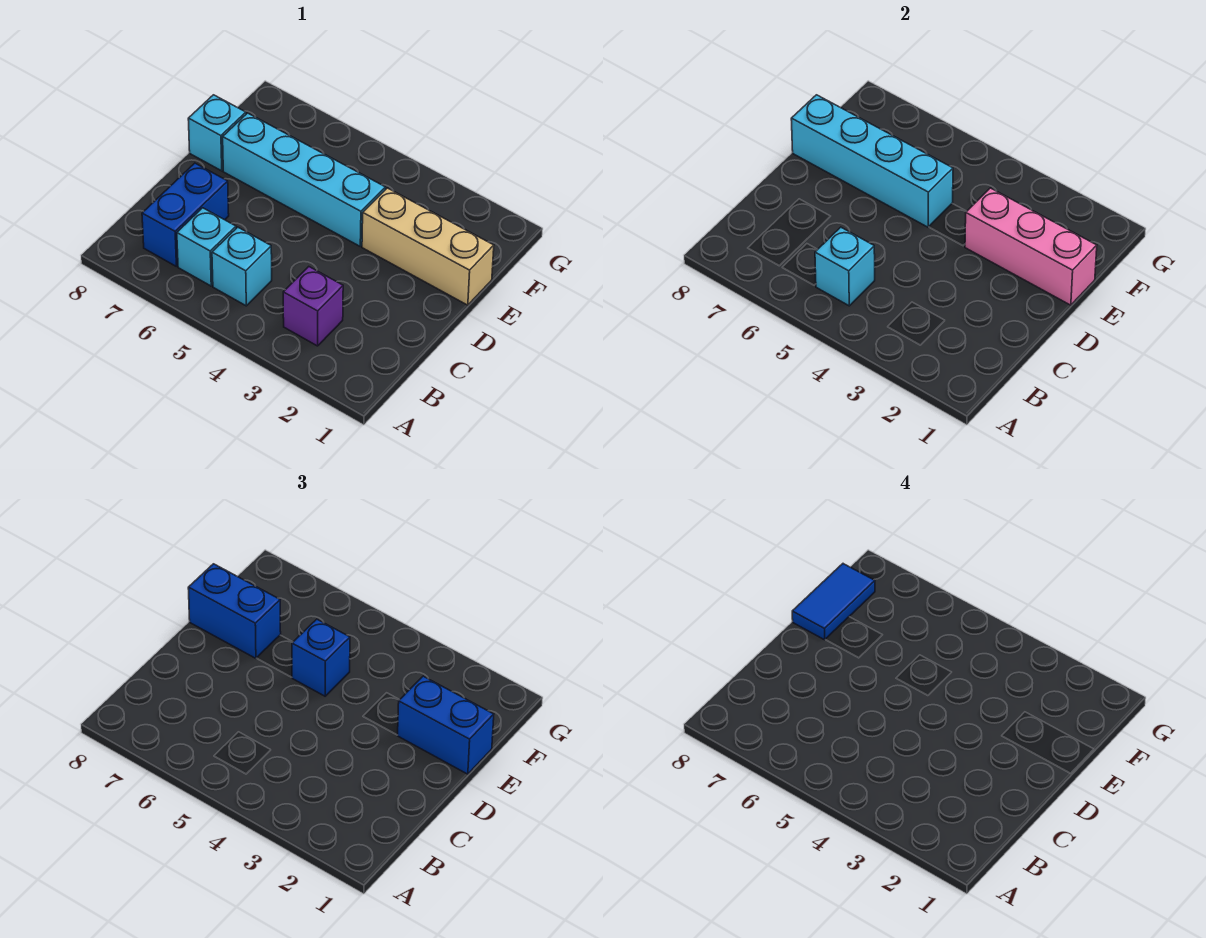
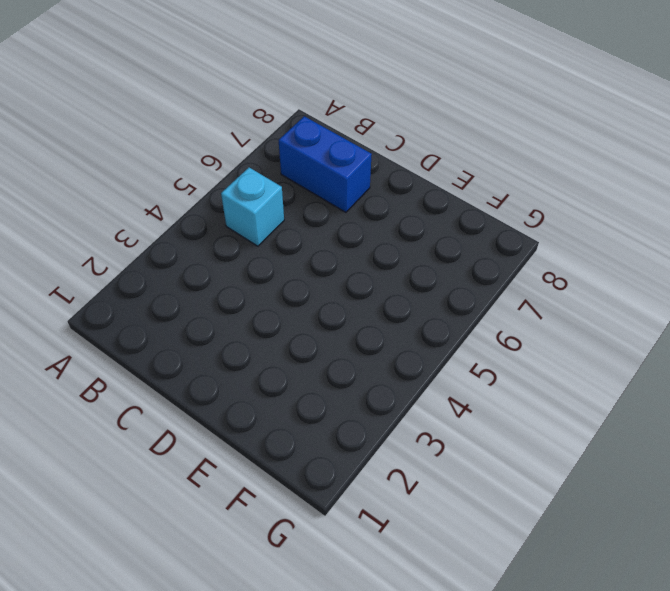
none -> purple 1x1 brick [283,267,343,346]
none -> cyan 1x1 brick [177,208,236,286]
none -> tan 1x3 brick [362,188,494,305]

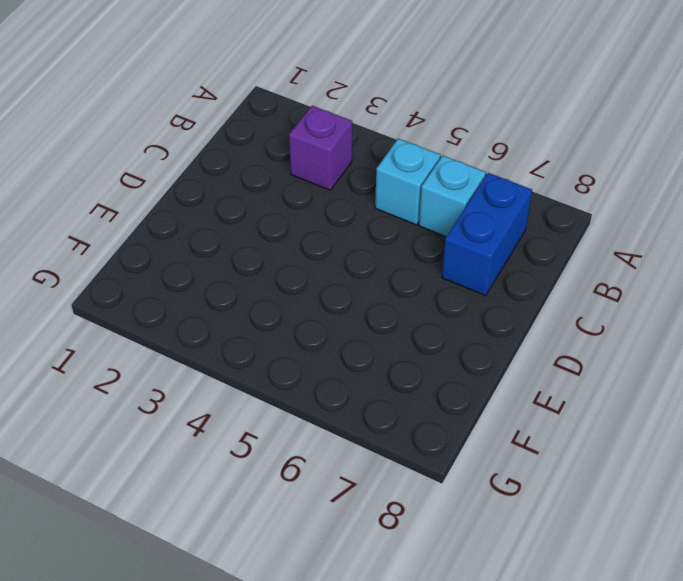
none -> tan 1x3 brick [362,188,494,305]
none -> cyan 1x4 brick [223,113,386,246]
none -> cyan 1x1 brick [188,95,246,171]

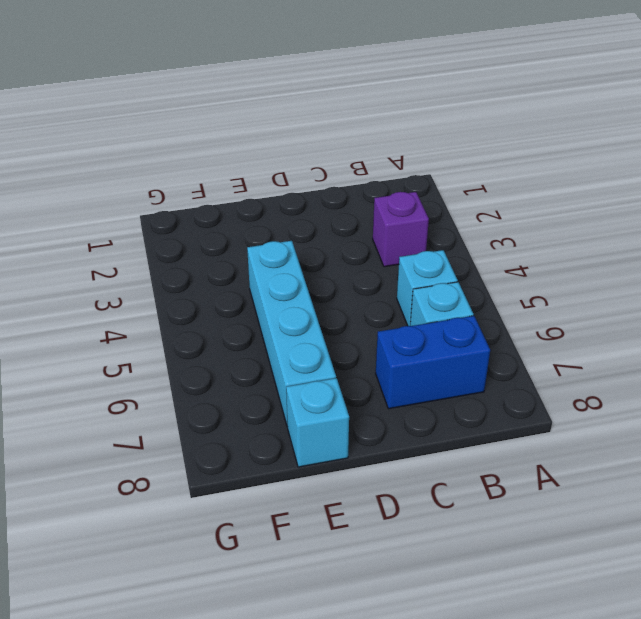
none -> tan 1x3 brick [362,188,494,305]
none -> cyan 1x1 brick [815,227,875,306]
none -> pink 1x3 brick [965,188,1097,305]

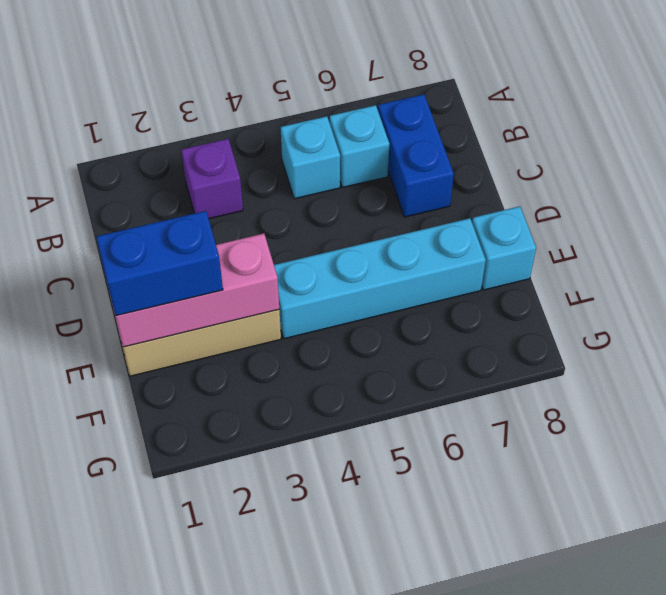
none -> cyan 1x1 brick [815,227,875,306]
none -> cyan 1x4 brick [791,95,953,227]
none -> blue 1x1 brick [292,619,350,696]

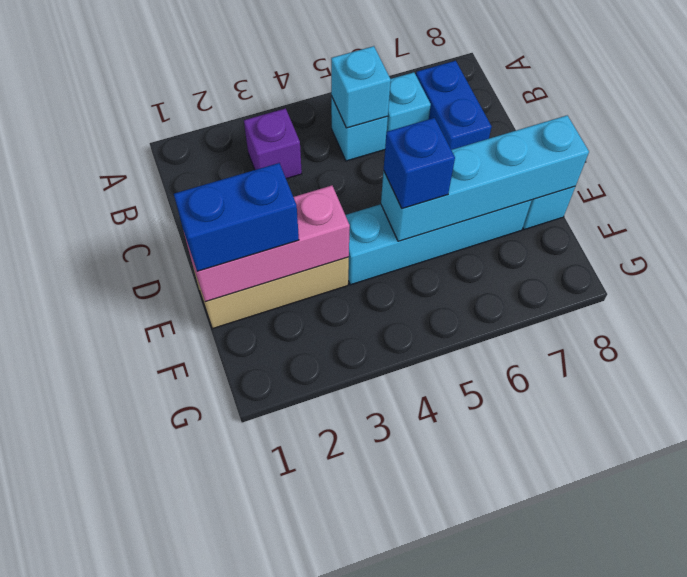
none -> blue 1x2 brick [188,564,281,658]
none -> blue 1x2 tile [792,564,875,640]

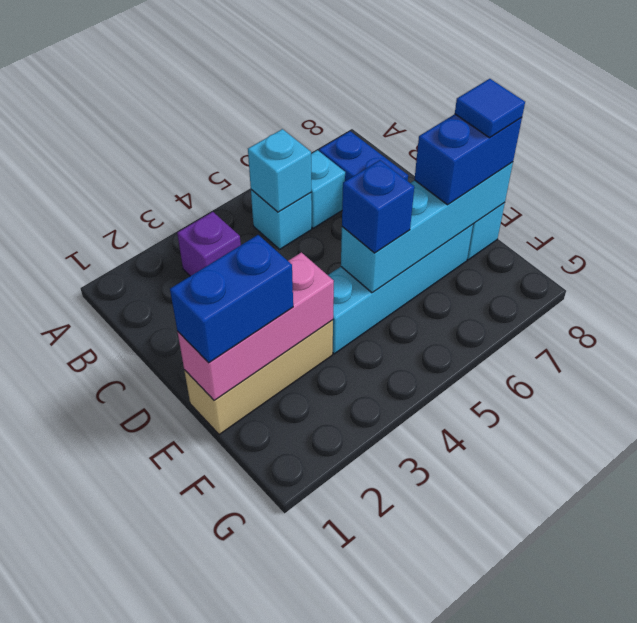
blue 1x1 tile [455,79,525,138] -> blue 1x2 tile [792,564,875,640]

